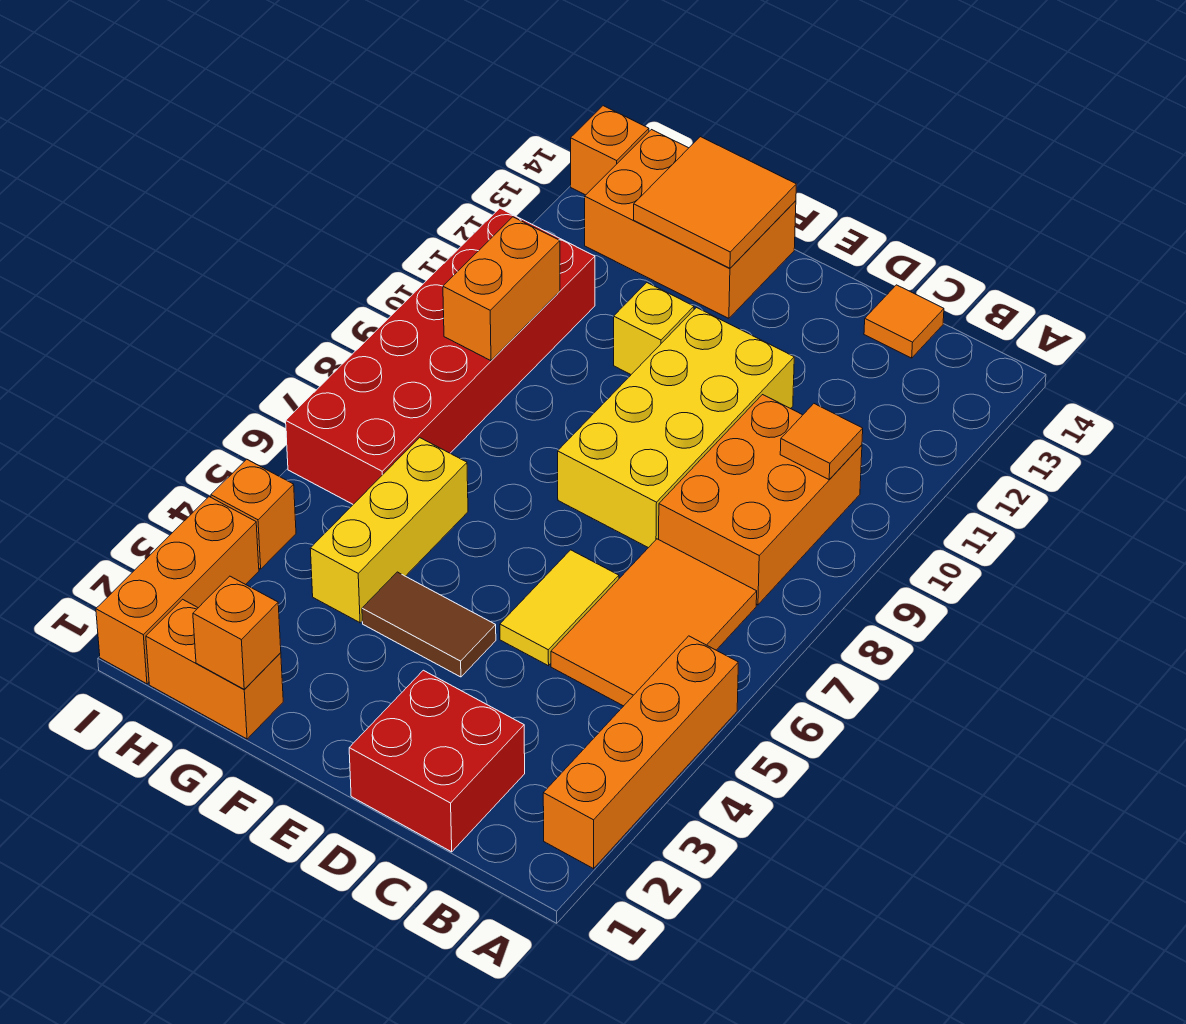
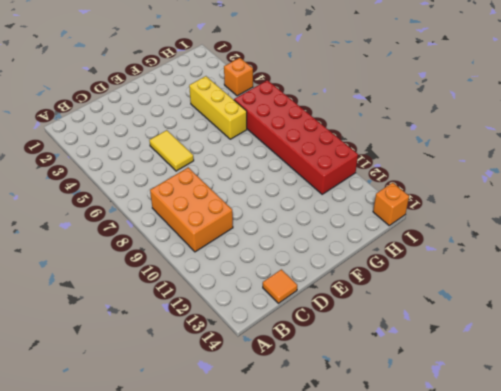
none -> orange 1x4 brick [543,636,738,869]
none -> orange 2x3 tile [551,539,757,706]
none -> red 2x2 brick [349,670,525,852]

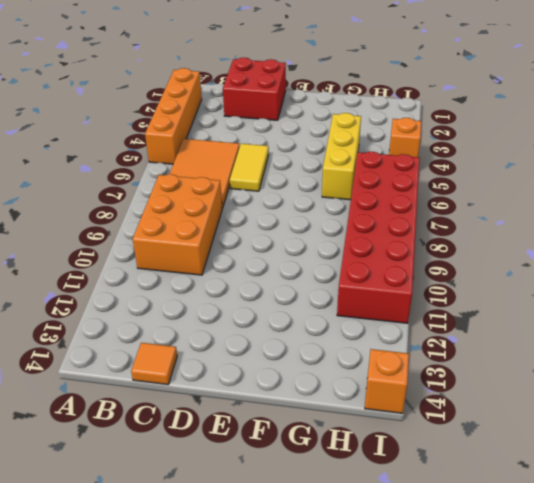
none -> yellow 2x4 brick [558,308,794,548]
none -> brown 1x2 tile [362,572,496,677]
none -> yellow 1x1 brick [614,283,694,374]

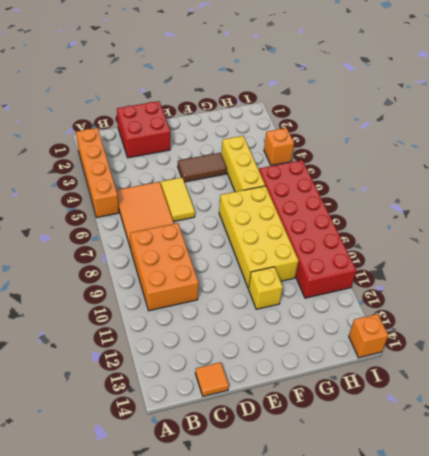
yellow 2x4 brick [219,186,299,288] -> yellow 2x4 brick moved to [558,308,794,548]
none -> orange 2x3 brick [585,130,796,318]
none -> orange 1x2 brick [146,599,283,739]
none -> orange 1x3 brick [96,497,259,684]

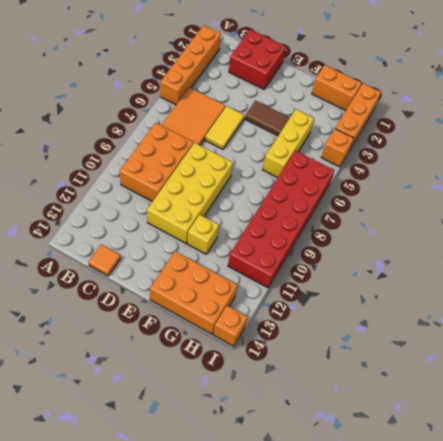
none -> orange 1x1 tile [780,404,863,480]
none -> orange 2x2 tile [634,137,796,268]
none -> orange 1x1 brick [193,576,281,689]

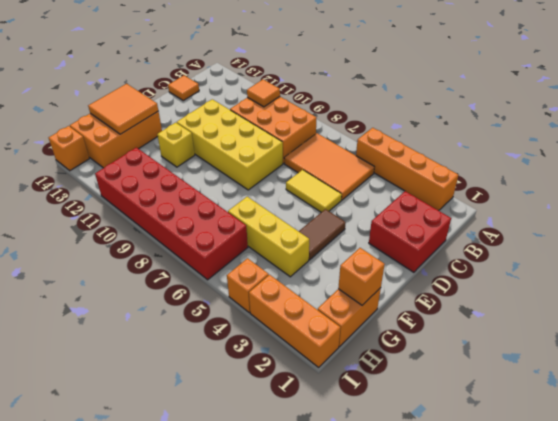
none -> orange 1x2 brick [443,217,560,361]

